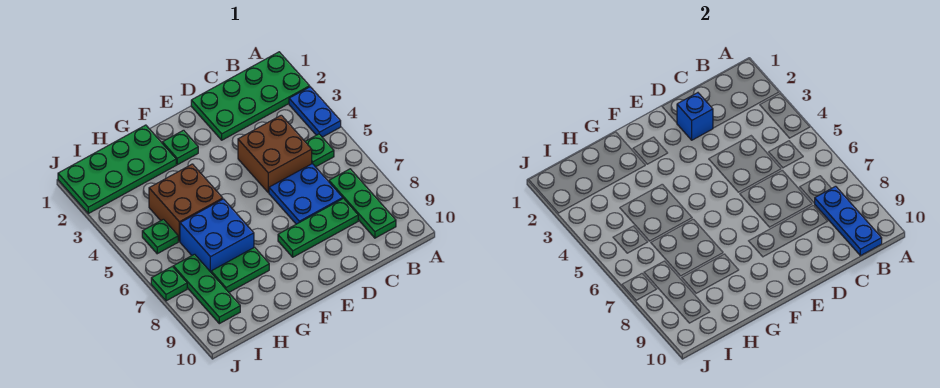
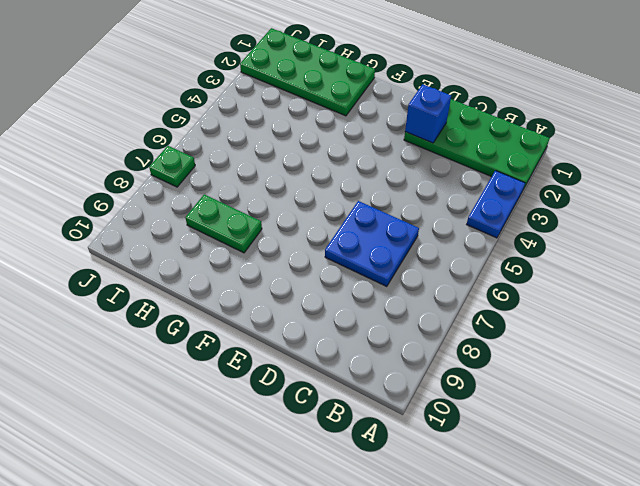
none -> green 1x1 plate [305,134,334,167]
none -> green 1x3 plate [329,169,396,238]
none -> brown 2x2 brick [238,115,312,193]

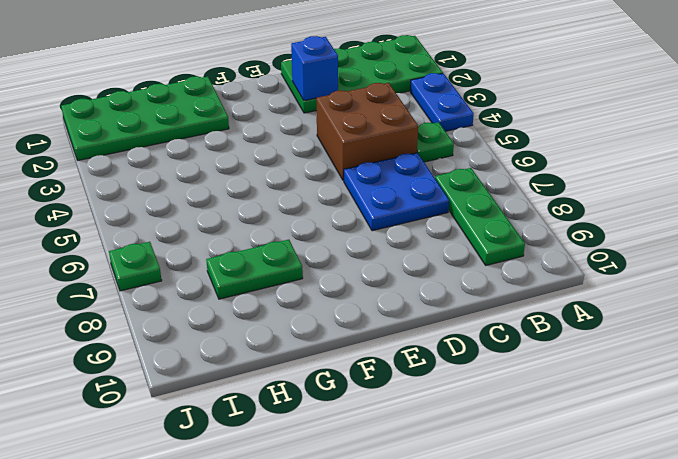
none -> green 1x3 plate [278,199,358,257]
none -> green 1x1 plate [162,130,198,165]
none -> brown 2x2 brick [149,164,223,242]

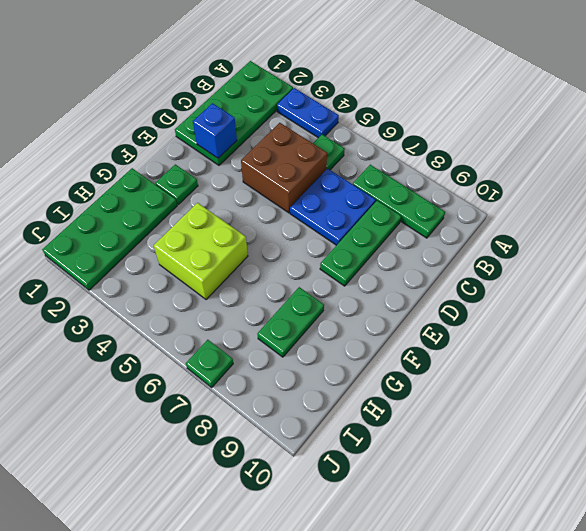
lime 2x2 brick [154,203,248,300] -> brown 2x2 brick [149,164,223,242]
none -> blue 2x2 brick [180,199,254,272]
none -> green 1x1 plate [142,219,178,254]
none -> green 1x3 plate [173,254,240,324]

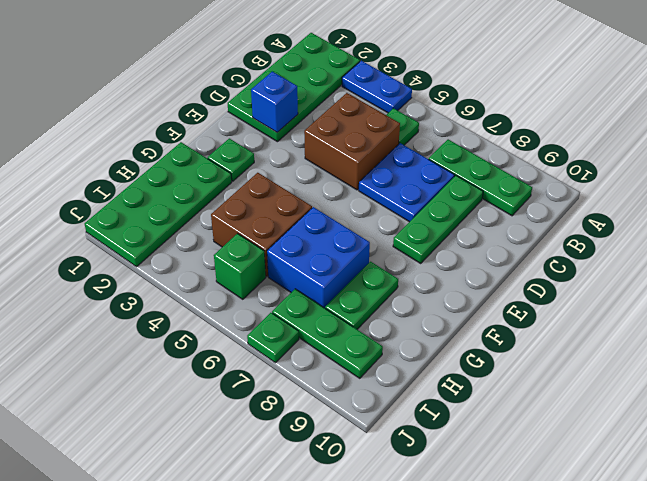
green 1x1 brick [214,234,266,299] -> green 1x1 plate [142,219,178,254]
none -> blue 1x3 plate [814,186,882,256]

